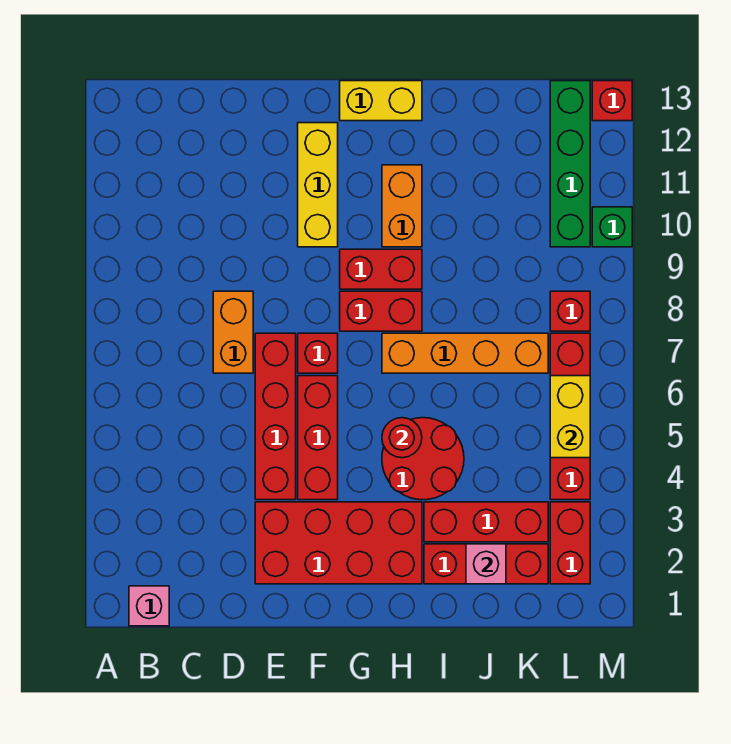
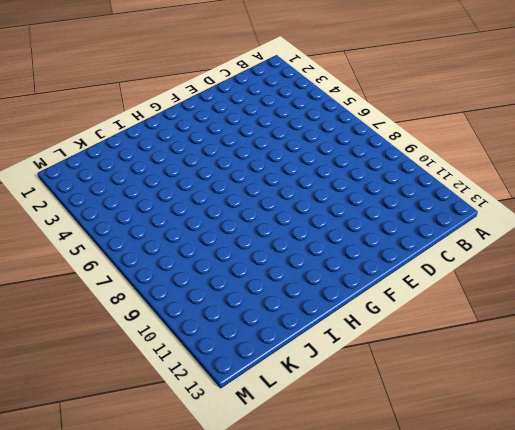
none -> pink 1x1 brick [129,586,169,626]
none -> orange 1x2 brick [213,291,253,373]
none -> red 2x4 brick [255,502,422,584]

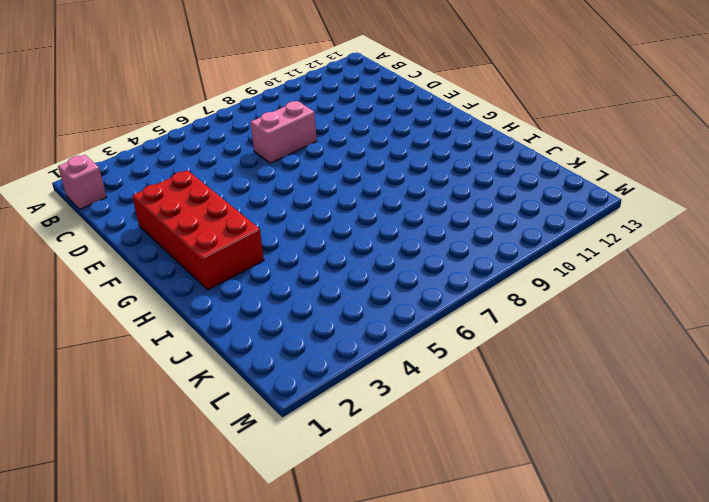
pink 1x2 brick [250,101,317,163] -> orange 1x2 brick [213,291,253,373]
none -> red 1x4 brick [255,333,296,500]
none -> red 1x3 brick [298,376,338,500]
none -> red 1x1 brick [298,333,338,373]

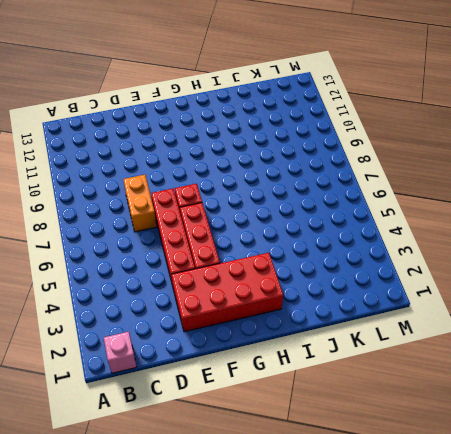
none -> yellow 1x3 brick [298,123,338,247]
none -> red 1x2 brick [340,291,422,331]
none -> red 1x2 brick [340,249,422,289]

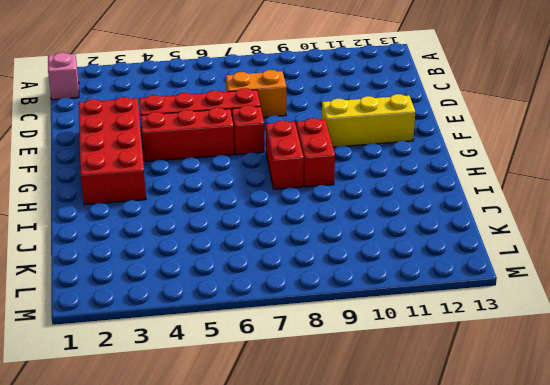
none -> yellow 1x2 brick [340,81,422,121]
none -> red 2x2 round brick [382,418,464,500]
none -> orange 1x4 brick [382,333,548,373]

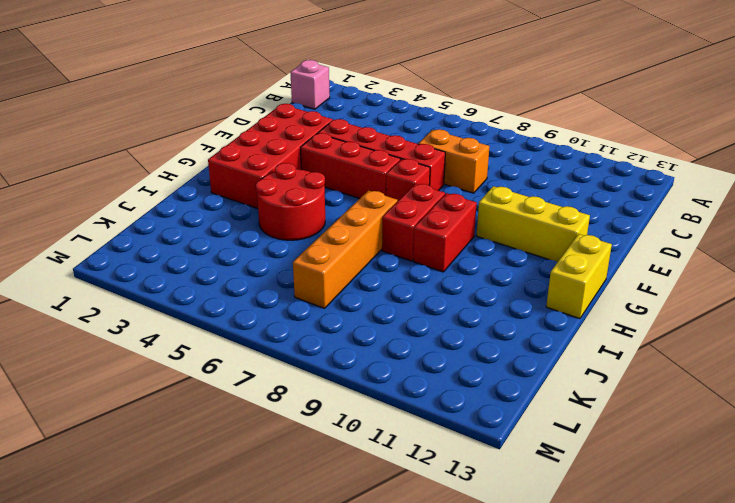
none -> orange 1x2 brick [382,165,422,247]
none -> red 1x3 brick [424,544,548,584]
none -> red 1x3 brick [424,502,548,542]

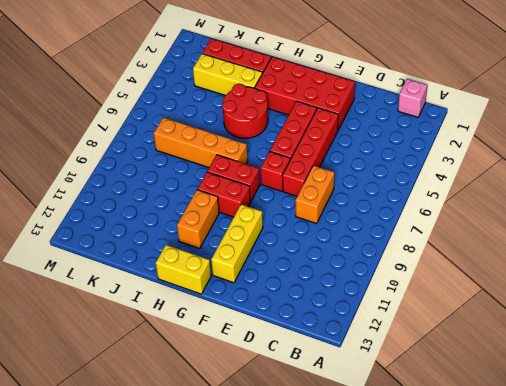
yellow 1x3 brick [193,54,262,96] -> red 1x3 brick [424,502,548,542]
none -> red 1x2 brick [550,502,590,584]
none -> red 1x4 brick [550,333,590,500]
none -> red 1x1 brick [550,291,590,331]

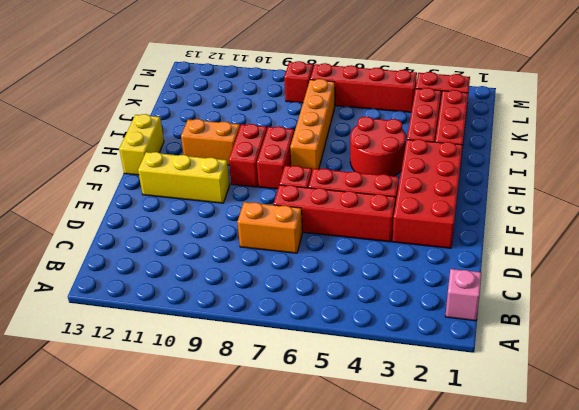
none -> green 1x4 brick [550,81,590,247]
none -> green 1x1 brick [592,207,632,247]
none -> red 1x1 brick [592,81,632,121]

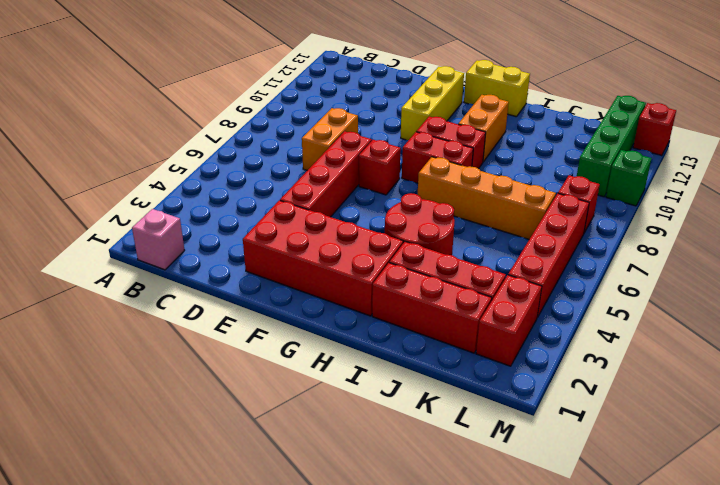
none -> red 1x3 brick [298,376,338,500]
none -> red 1x1 round brick [382,418,422,458]
none -> pink 1x1 brick [466,544,506,584]

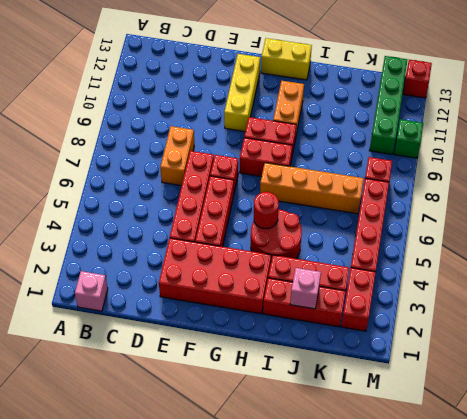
none -> yellow 1x2 brick [550,376,590,458]

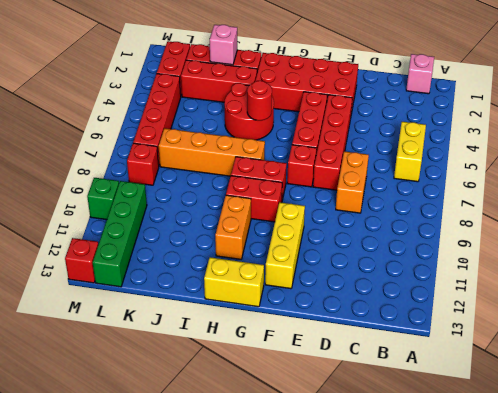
yellow 1x2 brick [394,122,426,182] -> yellow 1x2 brick moved to [550,376,590,458]

